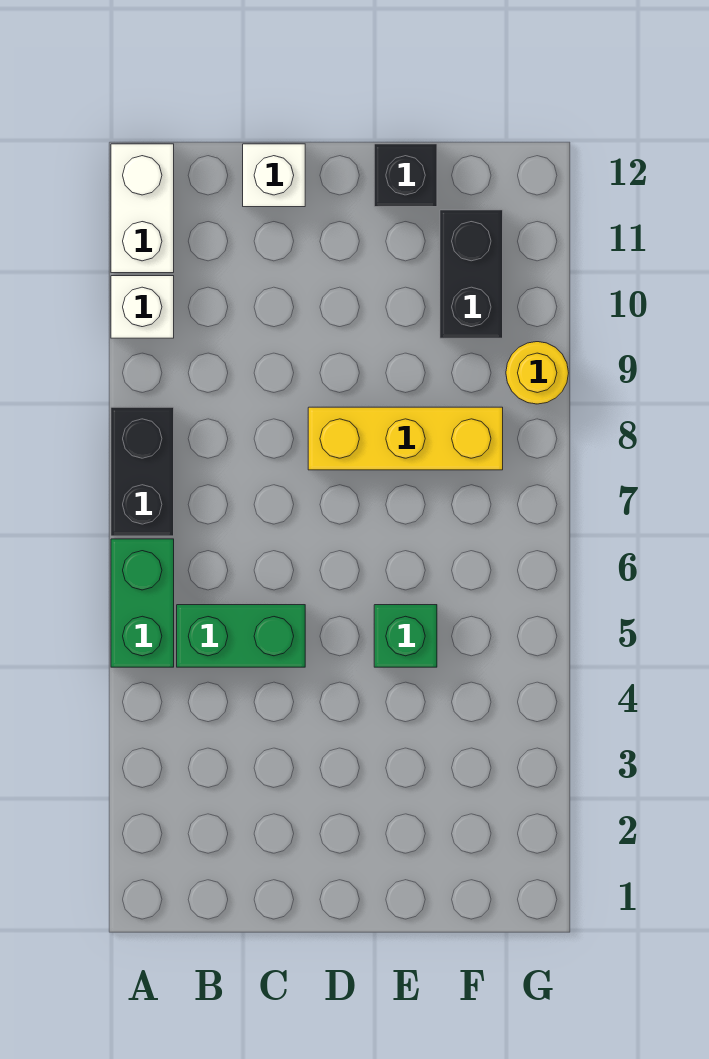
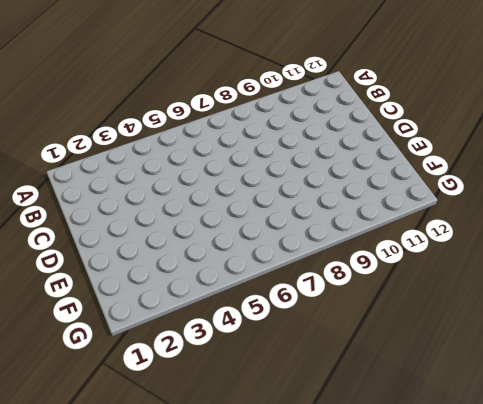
none -> green 1x2 brick [111,539,174,667]
none -> black 1x2 brick [111,407,174,536]

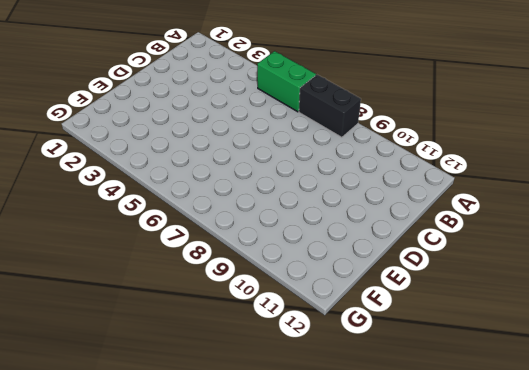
none -> white 1x1 brick [111,276,174,338]
none -> white 1x2 brick [111,144,174,273]

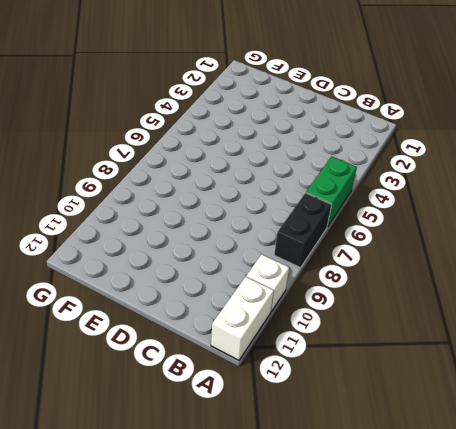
none -> green 1x2 brick [177,605,305,667]
none -> white 1x1 brick [243,144,305,207]

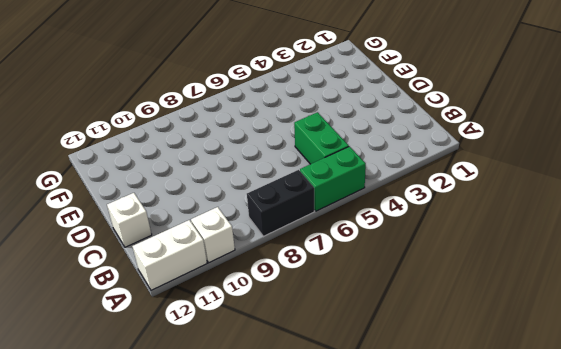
none -> yellow 1x3 brick [308,407,503,470]
none -> green 1x1 brick [374,605,437,667]

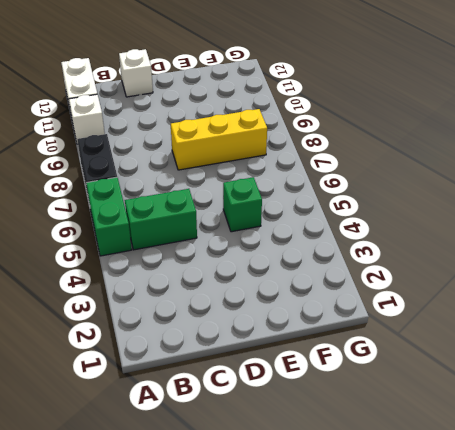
none -> black 1x1 brick [374,144,437,207]
none -> black 1x2 brick [440,210,503,338]

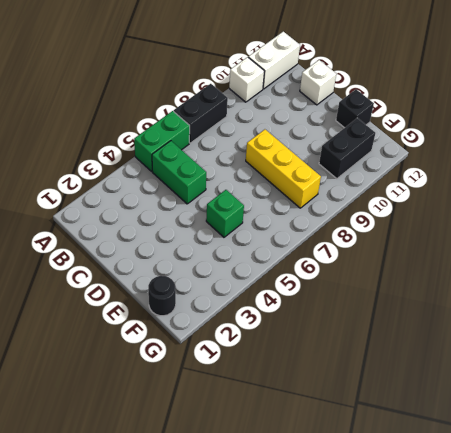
black 1x1 round brick [148,276,176,316] -> none
none -> yellow 1x1 round brick [506,342,568,404]

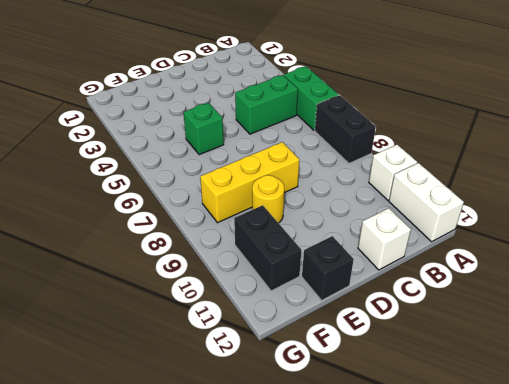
yellow 1x1 round brick [252,175,284,223] -> yellow 1x1 round brick moved to [506,342,568,404]

